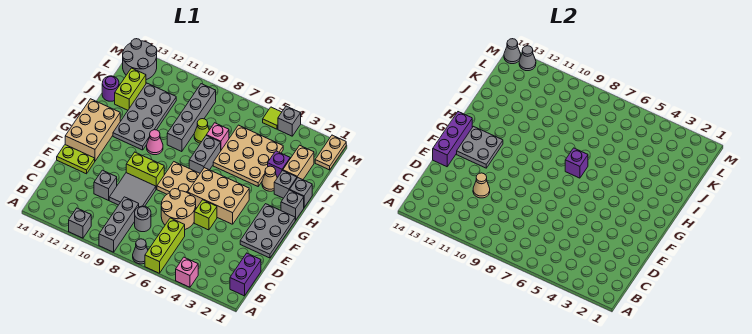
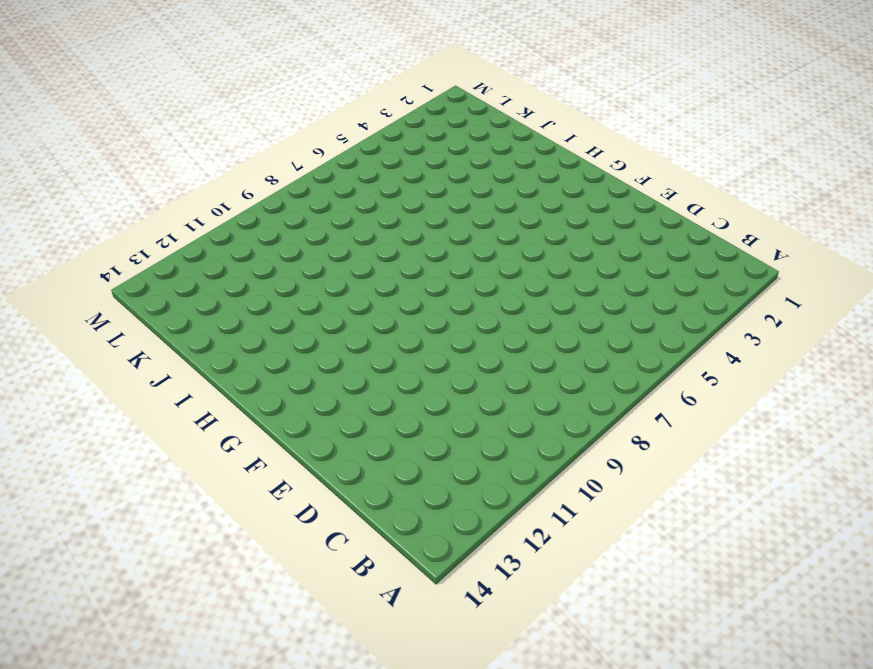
none -> pink 1x1 brick [176,257,198,287]
none -> lime 1x3 brick [145,218,185,273]
none -> grey 1x1 cone [133,239,148,264]
none -> grey 1x3 brick [99,197,139,252]

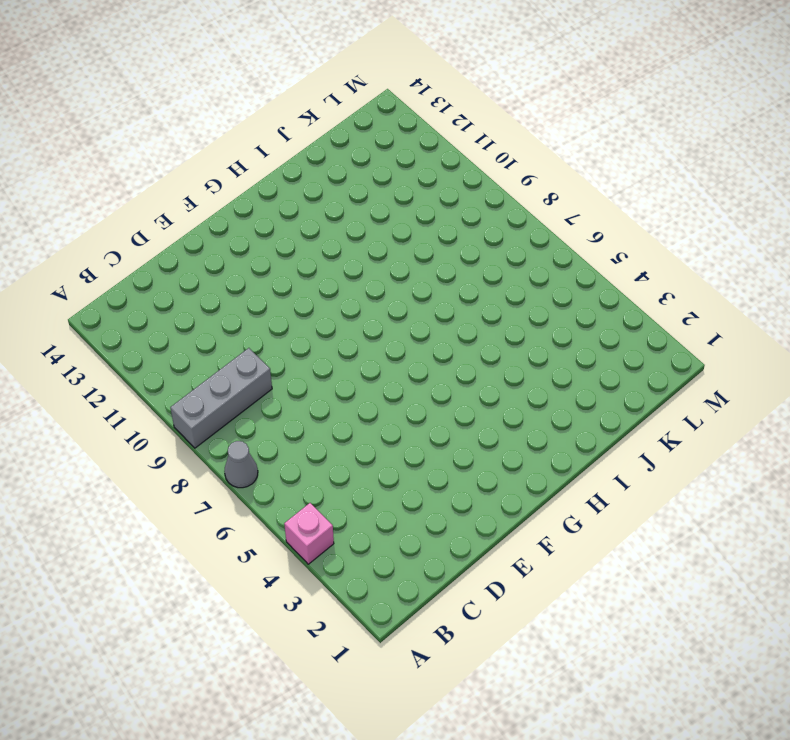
none -> lime 1x3 brick [145,218,185,273]
none -> grey 1x1 brick [69,208,91,238]
none -> purple 1x2 brick [230,253,261,296]
none -> grey 1x1 round brick [135,206,151,232]

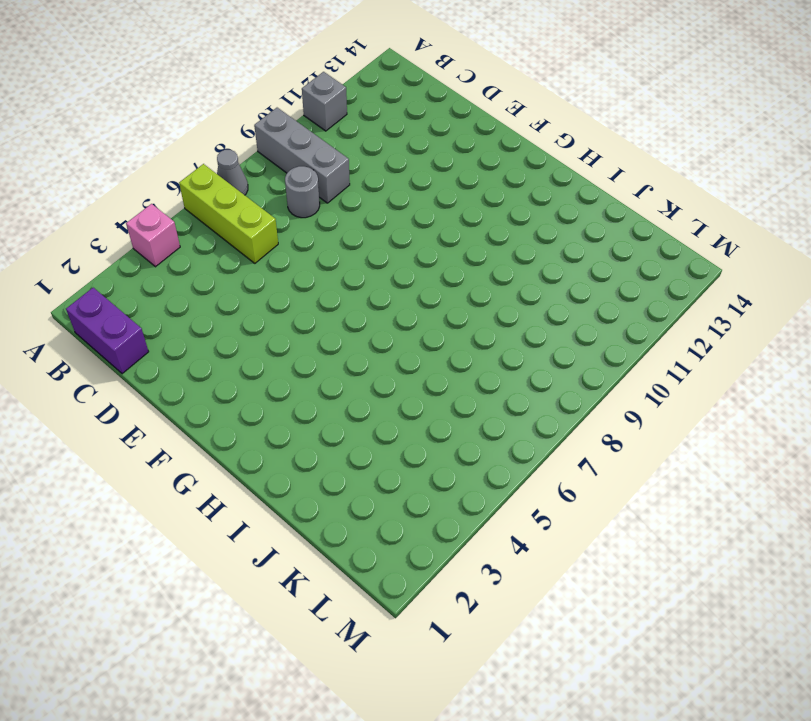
none -> tan 2x2 round brick [161,189,196,229]
none -> grey 2x2 tile [109,173,156,207]
none -> grey 1x1 brick [94,170,117,200]
none -> grey 2x3 plate [240,204,295,258]

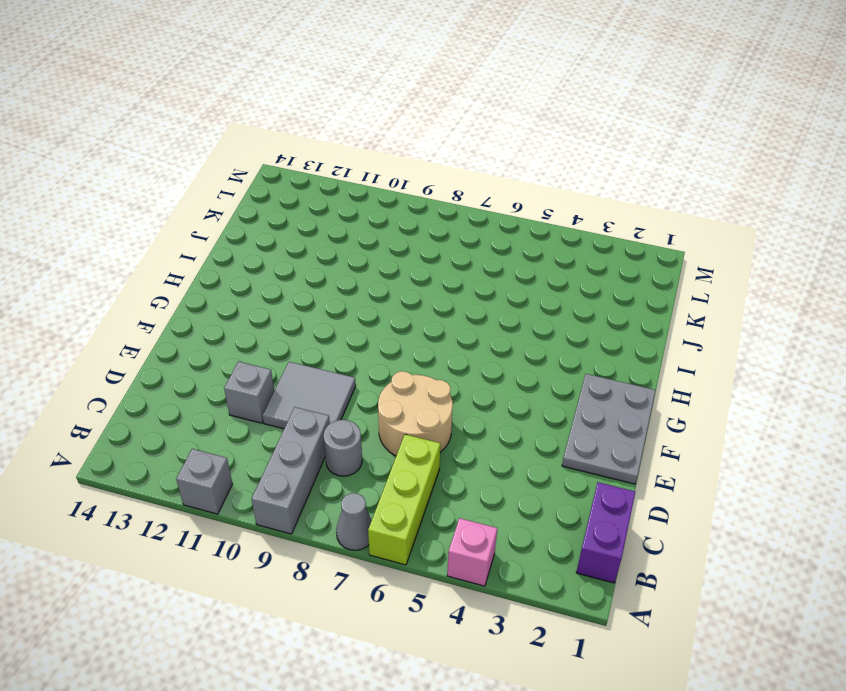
none -> lime 1x1 brick [194,200,217,230]
none -> lime 1x2 plate [57,145,95,174]
none -> tan 2x3 brick [188,168,249,224]
none -> tan 2x2 plate [157,162,200,194]

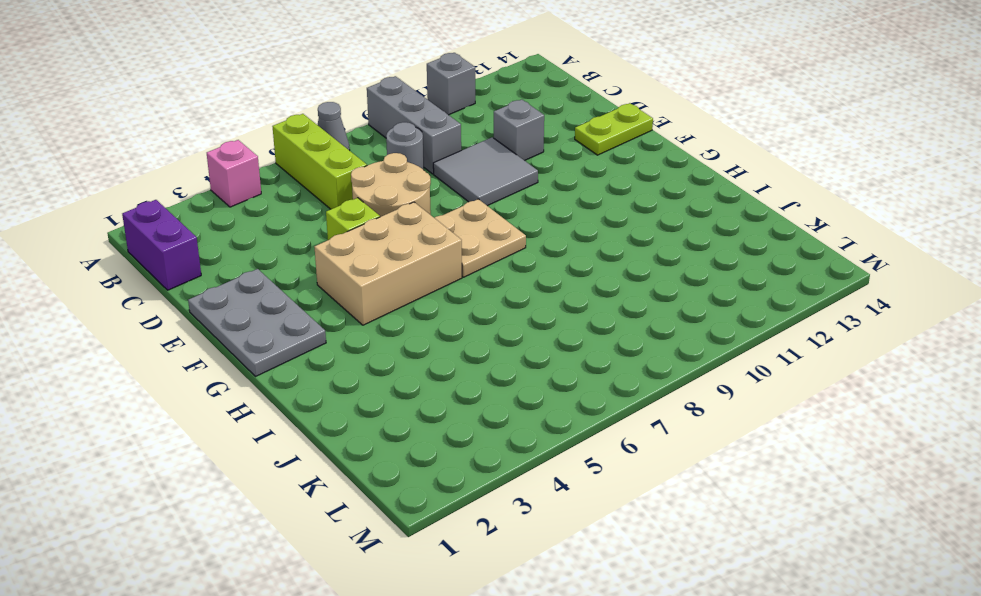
none -> lime 1x2 brick [126,152,164,189]
none -> tan 2x3 brick [65,99,120,161]
none -> grey 1x1 brick [281,190,304,220]
none -> grey 1x2 brick [189,136,221,173]

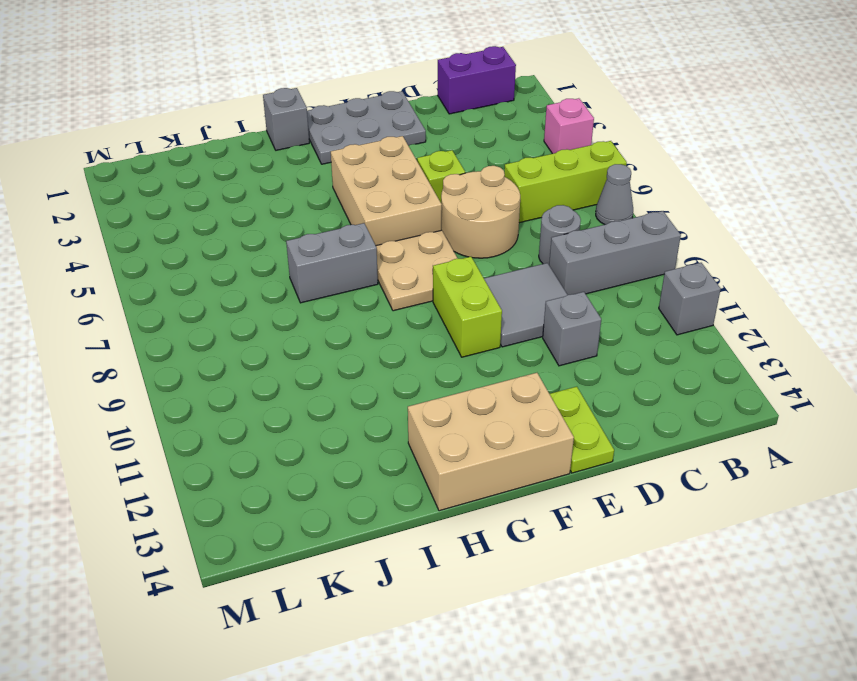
none -> pink 1x1 cone [147,130,163,155]
none -> grey 2x4 plate [113,83,176,150]
none -> grey 1x1 brick [290,178,312,207]
none -> grey 1x1 brick [274,171,297,198]

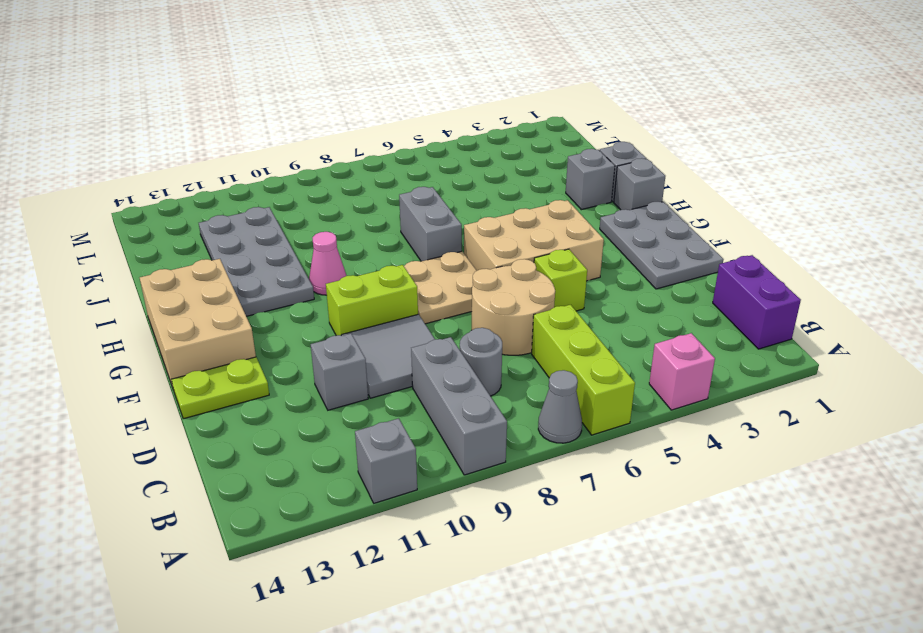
none -> tan 1x1 cone [262,166,277,191]
none -> tan 3x3 plate [213,125,283,186]
none -> grey 1x4 brick [167,84,216,152]
none -> tan 1x2 brick [283,145,314,180]

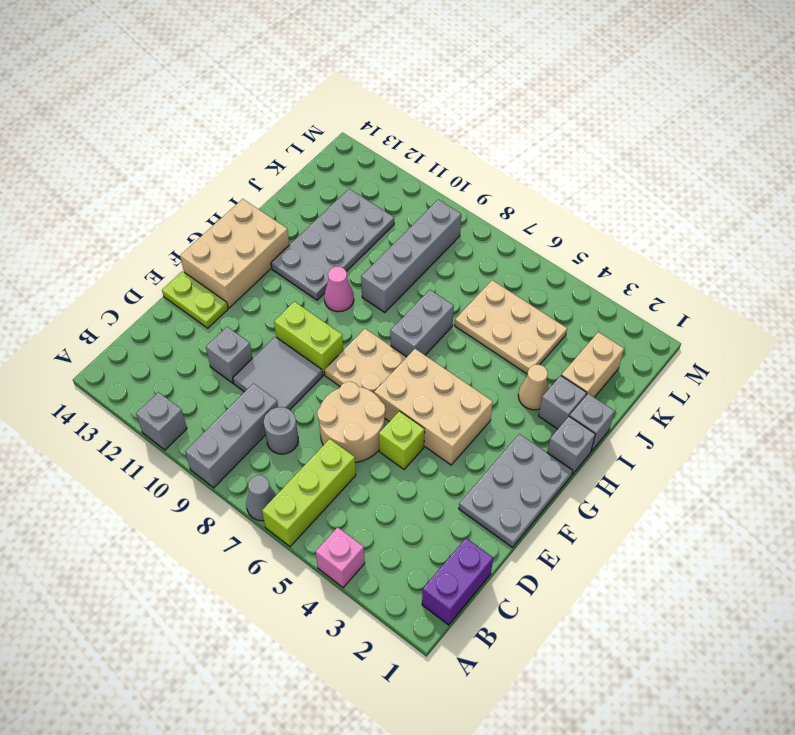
tan 2x3 plate [455,280,567,374] -> tan 3x3 plate [213,125,283,186]
none -> purple 1x1 brick [268,151,290,178]
none -> pink 1x1 brick [206,123,229,150]
none -> lime 1x1 cone [194,119,209,143]
none -> lime 1x2 brick [115,68,146,110]

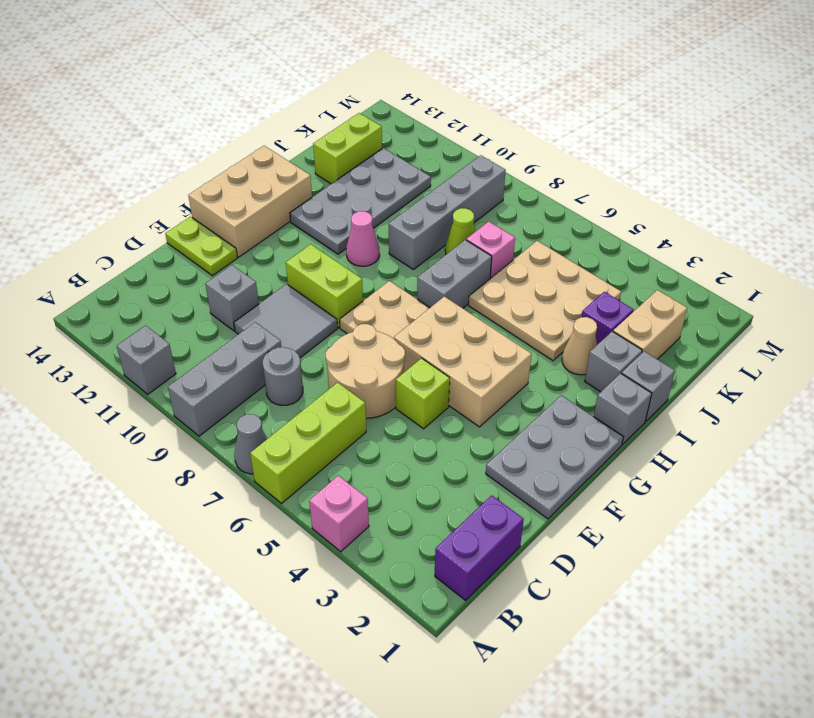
none -> purple 1x1 round brick [102,76,119,101]
none -> tan 1x2 plate [315,135,346,170]
none -> grey 2x2 round brick [123,39,157,80]
none -> grey 1x1 brick [278,106,301,136]

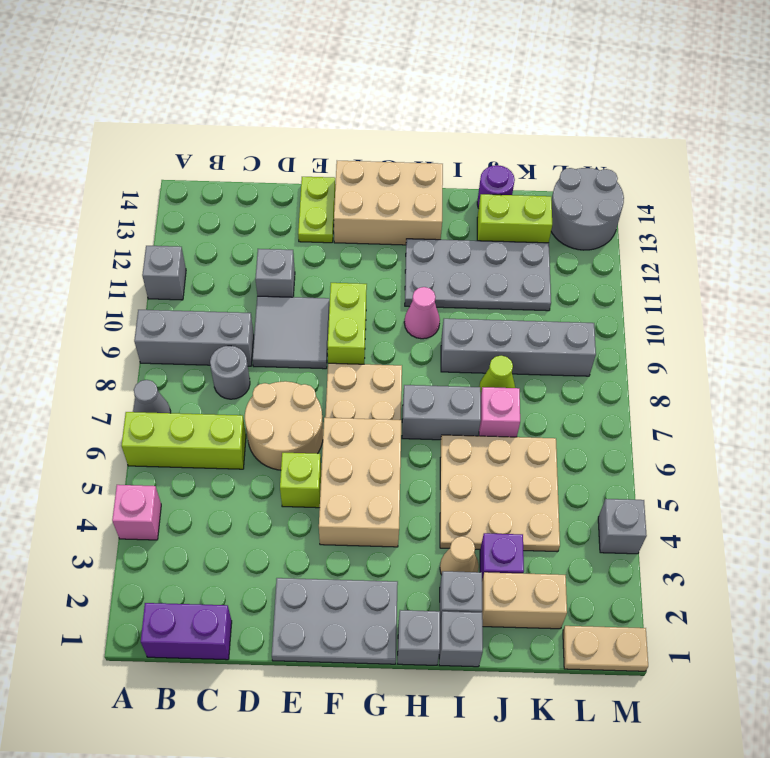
none -> lime 1x1 tile [263,107,282,129]
none -> tan 1x1 cone [473,173,490,198]
none -> purple 1x3 brick [433,112,472,167]
none -> grey 2x2 plate [457,126,503,168]

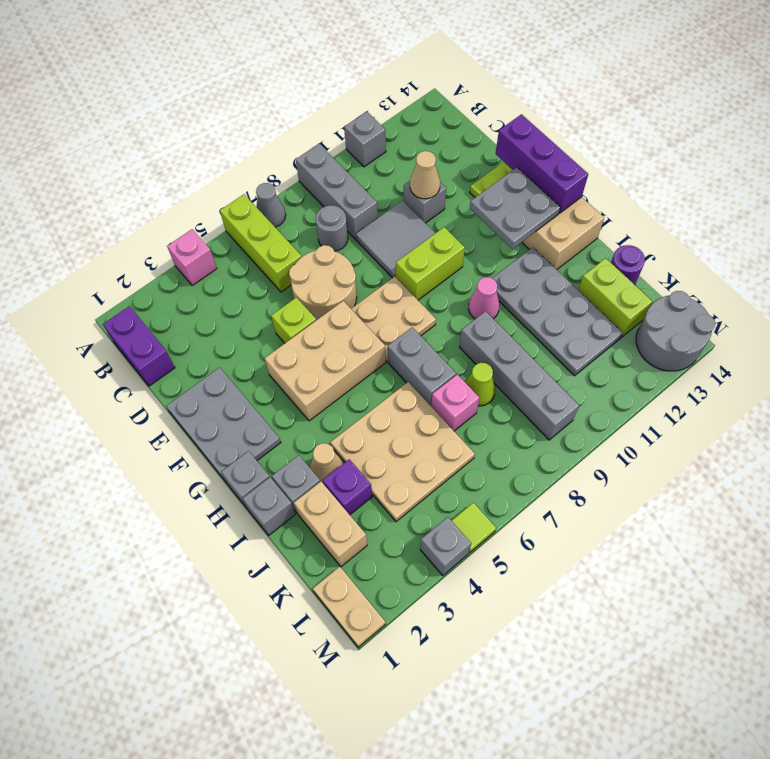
none -> purple 1x1 brick [565,148,588,178]
none -> grey 1x1 cone [519,46,536,71]
none -> grey 1x1 cone [504,39,521,64]

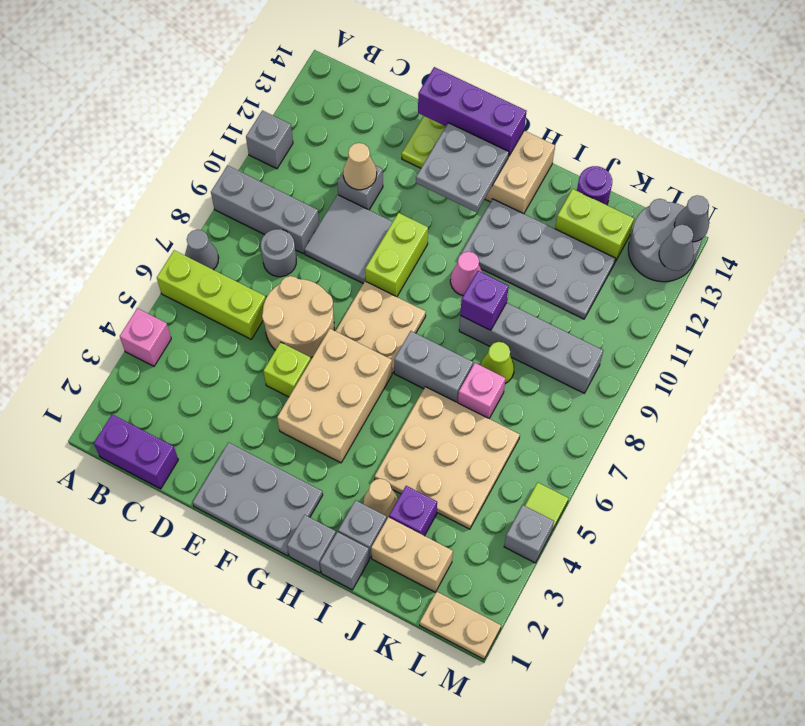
purple 1x1 brick [460,271,509,330] -> purple 1x1 brick moved to [565,148,588,178]

